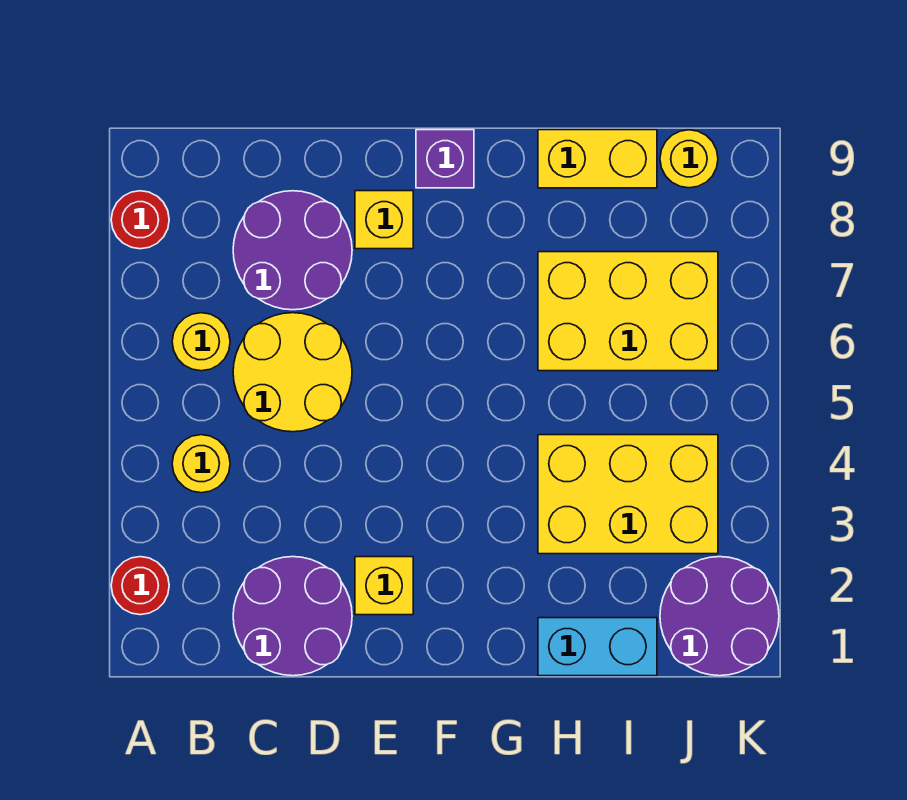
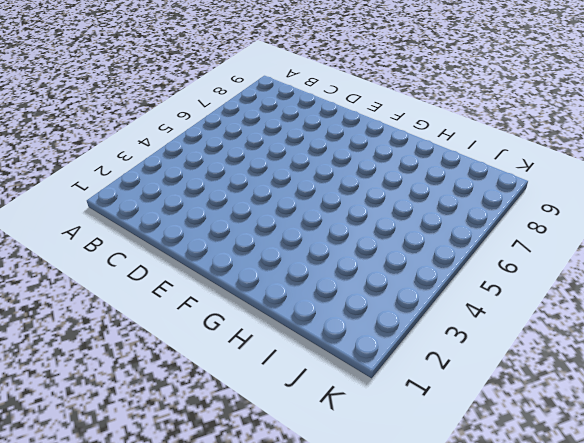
none -> red 1x1 round brick [111,557,169,615]
none -> red 1x1 round brick [111,191,169,249]
none -> yellow 1x1 round brick [172,435,230,493]

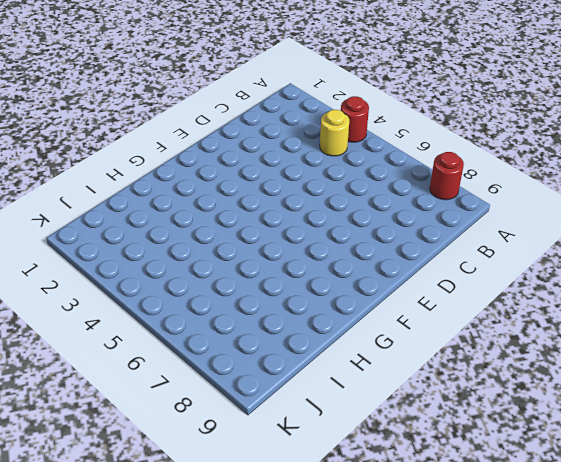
red 1x1 round brick [341,96,369,142] -> red 1x1 round brick moved to [111,557,169,615]
none -> yellow 1x1 round brick [172,313,230,371]
none -> purple 2x2 round brick [233,557,352,676]
none -> yellow 2x2 round brick [233,313,352,432]

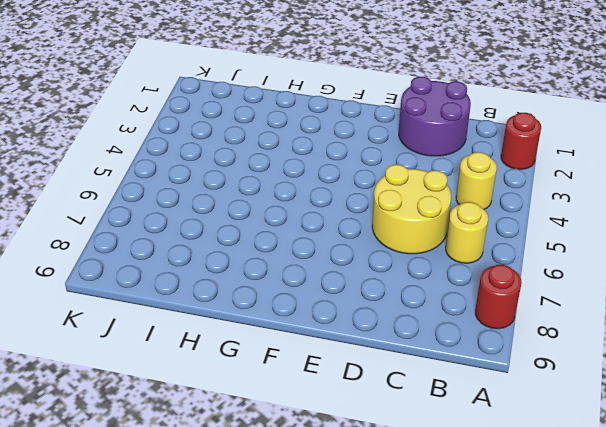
none -> purple 2x2 round brick [233,191,352,310]
none -> yellow 1x1 brick [355,557,413,615]
none -> yellow 1x1 brick [355,191,413,249]

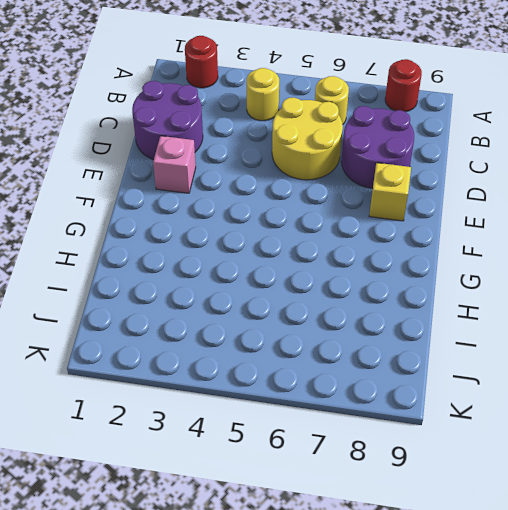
pink 1x1 brick [153,136,196,193] -> yellow 1x1 brick [355,557,413,615]
none -> purple 1x1 brick [416,130,474,188]
none -> cyan 1x2 brick [538,618,657,676]
none -> yellow 2x3 brick [538,435,718,554]

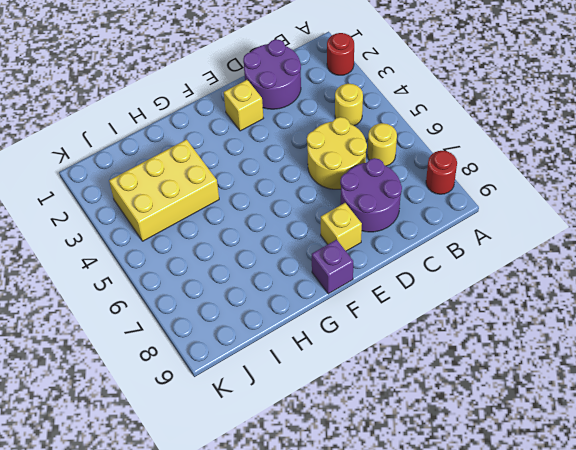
none -> cyan 1x2 brick [538,618,657,676]
none -> yellow 2x3 brick [538,252,718,371]
none -> yellow 1x2 brick [538,130,657,188]

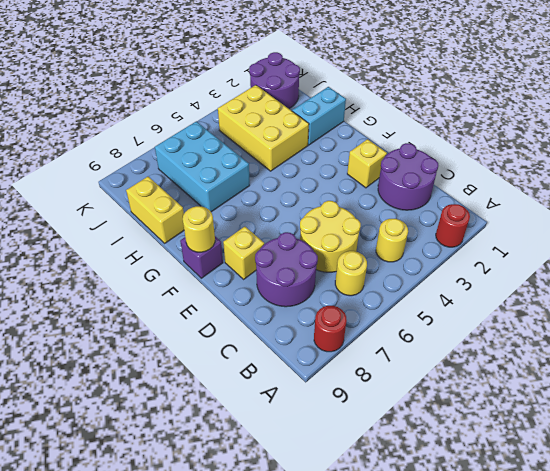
yellow 1x1 round brick [183,206,215,252] -> yellow 1x1 round brick moved to [660,130,718,188]
cyan 1x2 brick [292,87,346,145] -> cyan 1x2 brick turned to [538,618,657,676]
cyan 2x3 brick [155,121,250,212] -> yellow 2x3 brick [538,252,718,371]

